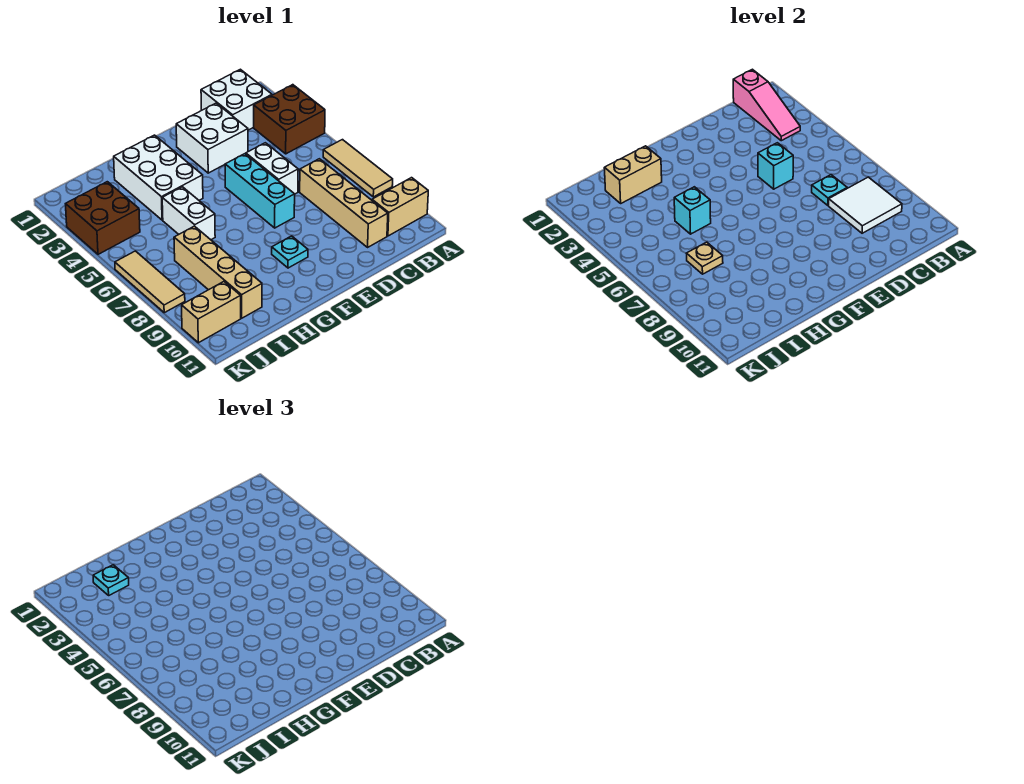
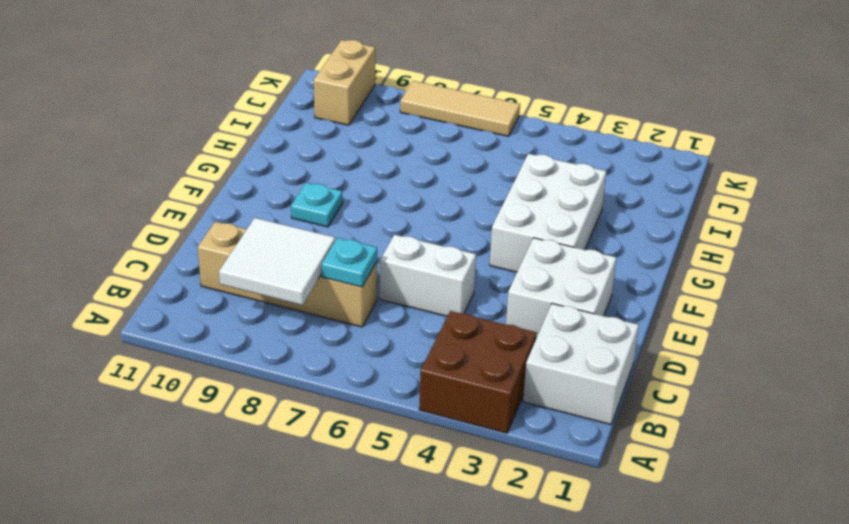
white 2x3 brick [490,154,606,272] -> white 2x3 brick turned to [114,135,203,220]
none -> tan 1x3 tile [323,140,393,197]
none -> tan 1x2 brick [372,178,428,236]
none -> cyan 1x3 brick [225,154,295,228]

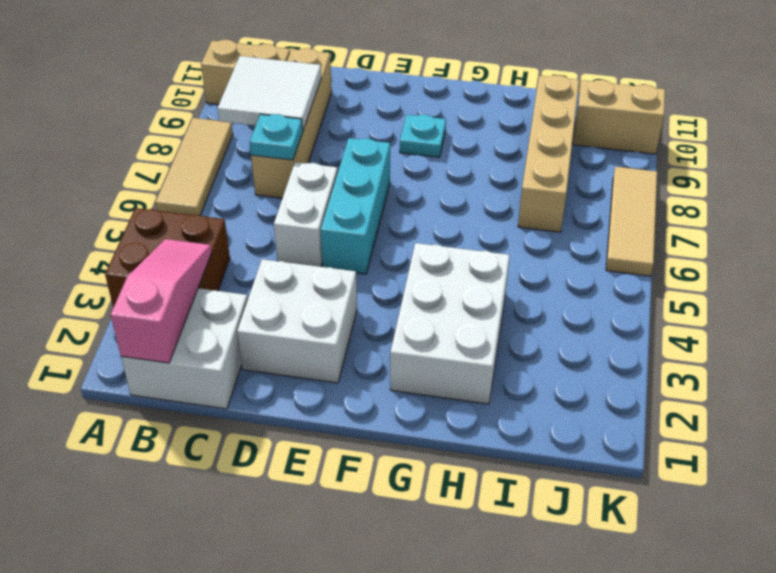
none -> white 1x2 brick [162,187,215,240]
none -> brown 2x2 brick [66,182,140,254]
none -> cyan 1x1 brick [758,143,793,189]

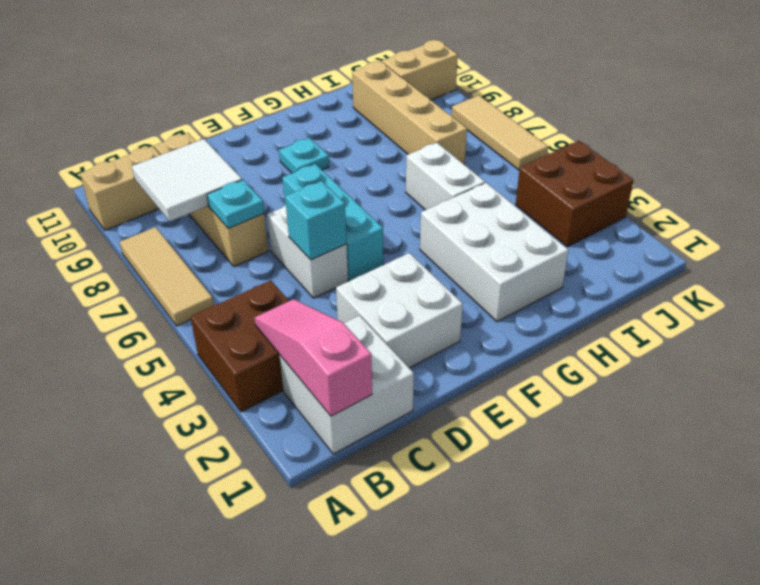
none -> tan 1x2 brick [604,146,662,203]
none -> cyan 1x1 brick [674,187,711,234]
none -> tan 1x1 plate [686,242,723,274]

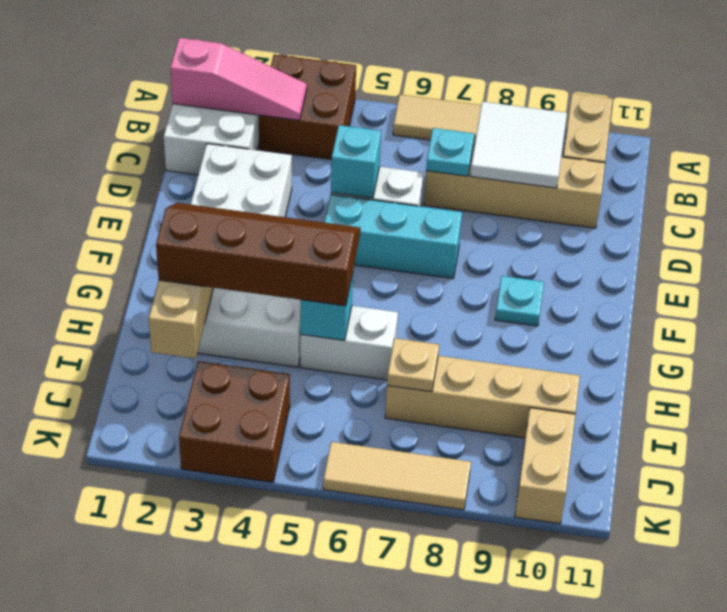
brown 2x4 slope [156,203,361,306] -> none
none -> cyan 1x1 plate [93,565,129,595]

